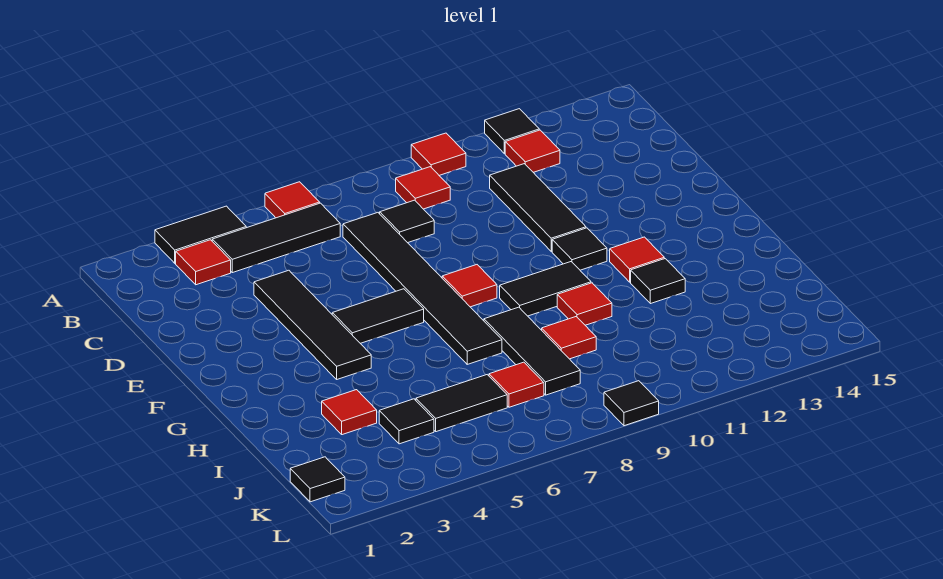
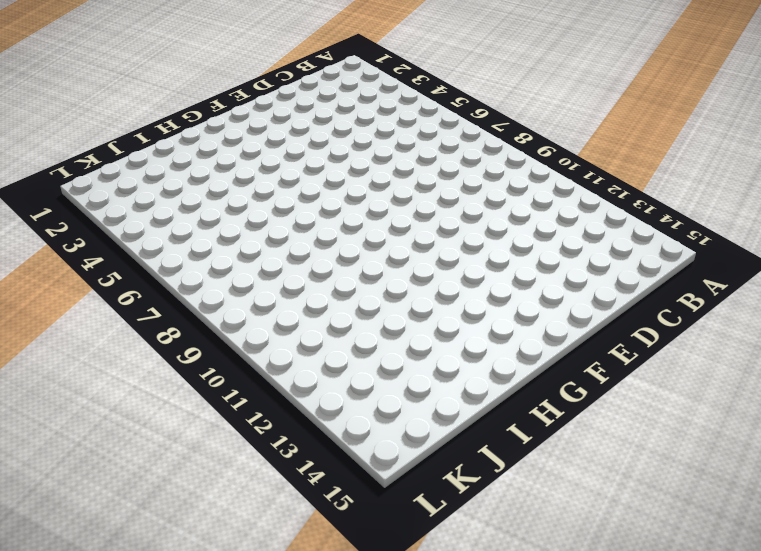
none -> black 1x2 tile [155,206,246,263]
none -> red 1x1 tile [265,182,320,218]
none -> red 1x1 tile [411,133,466,175]

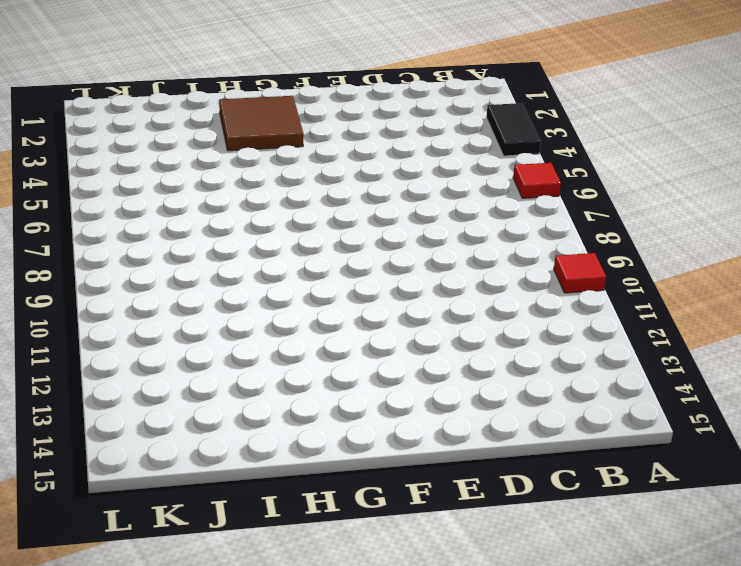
brown 2x2 tile [219,96,304,151] -> none
none -> black 1x1 tile [485,109,539,154]
none -> red 1x1 tile [176,240,231,285]
none -> black 1x3 tile [212,203,340,273]

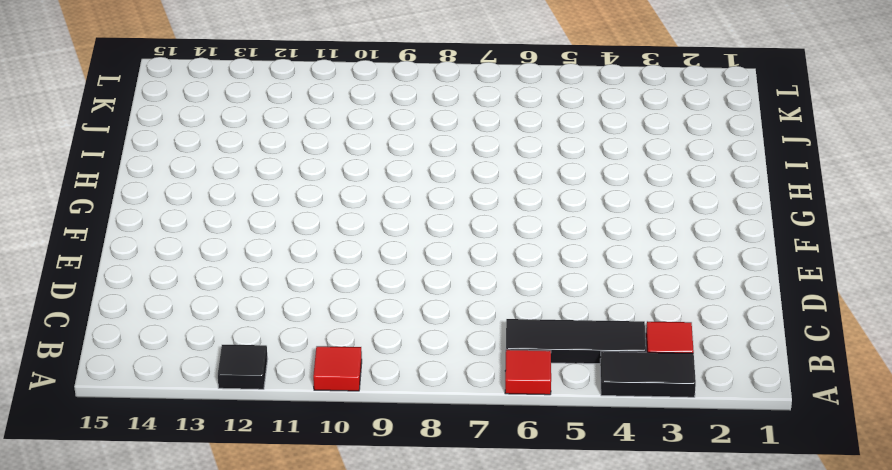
none -> red 1x1 tile [396,167,450,209]
none -> red 1x1 tile [505,130,560,172]
none -> black 1x6 tile [343,213,502,364]

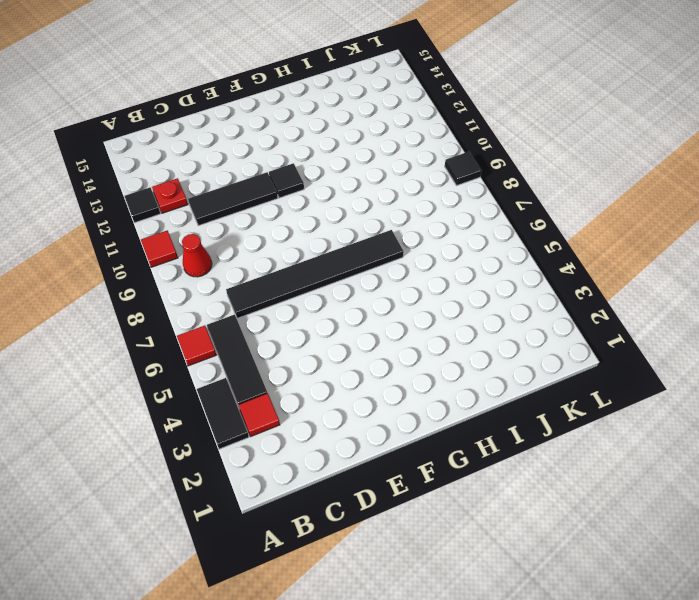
red 1x1 cone [182,234,212,277] -> red 1x1 tile [396,167,450,209]
red 1x1 plate [152,178,188,213] -> red 1x1 tile [505,130,560,172]
none -> black 1x1 tile [380,200,434,243]
none -> black 1x4 tile [254,270,371,379]
none -> black 1x2 tile [332,289,424,343]

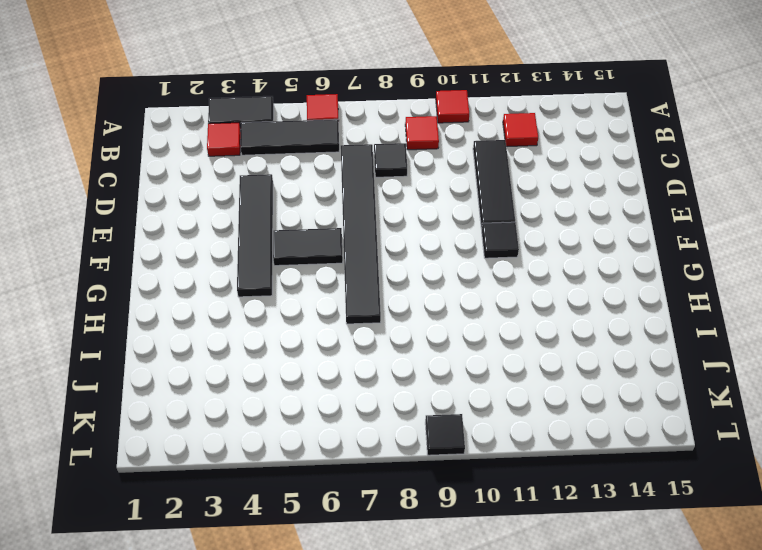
none -> black 1x1 tile [485,109,539,154]
none -> red 1x1 tile [442,265,497,307]
none -> black 1x2 tile [500,262,591,316]

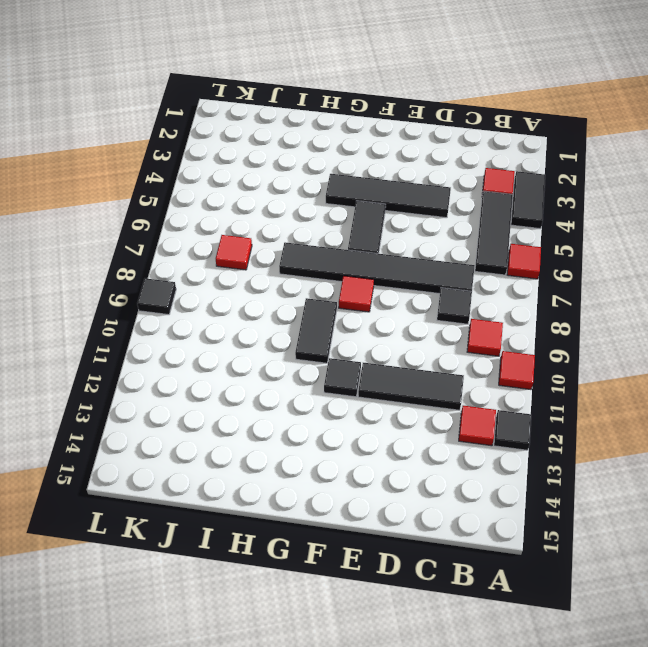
none -> red 1x1 tile [610,237,664,282]
none -> black 1x3 tile [484,307,580,395]
none -> red 1x1 tile [557,283,612,325]

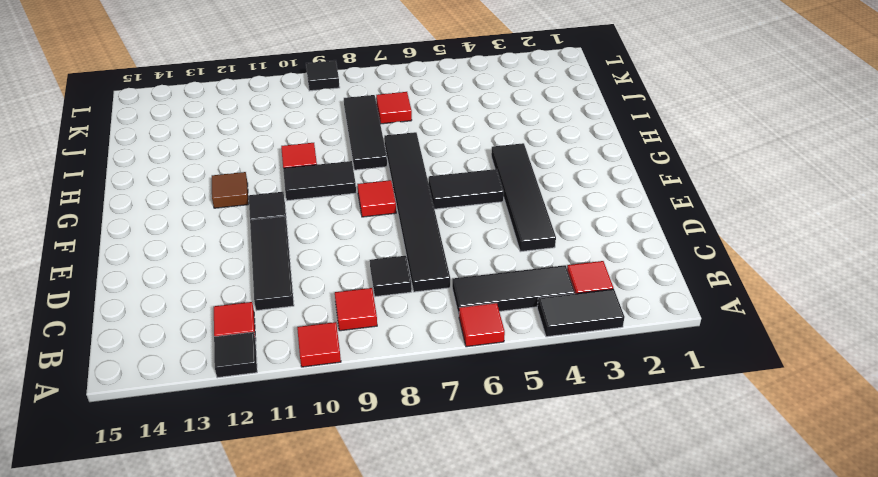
brown 1x1 tile [212,172,249,208] -> red 1x1 tile [610,237,664,282]
none -> black 1x1 tile [631,259,685,304]
none -> red 1x1 tile [322,390,377,435]
none -> red 1x1 tile [542,317,596,359]

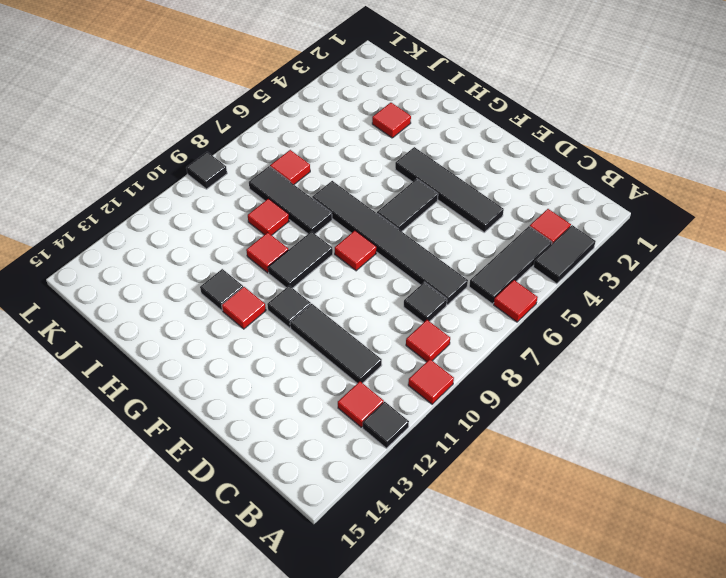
none -> black 1x1 tile [379,399,434,444]
none -> black 1x2 tile [416,375,507,432]
none -> black 1x1 tile [290,457,345,502]

